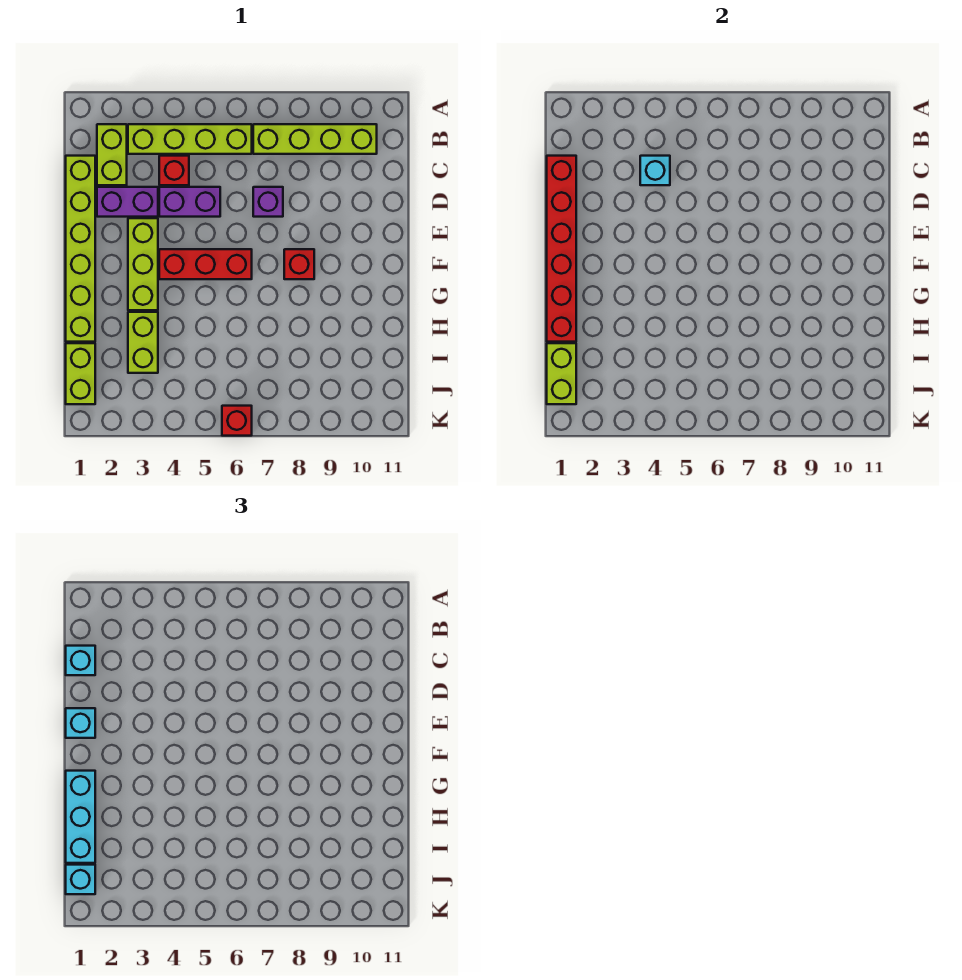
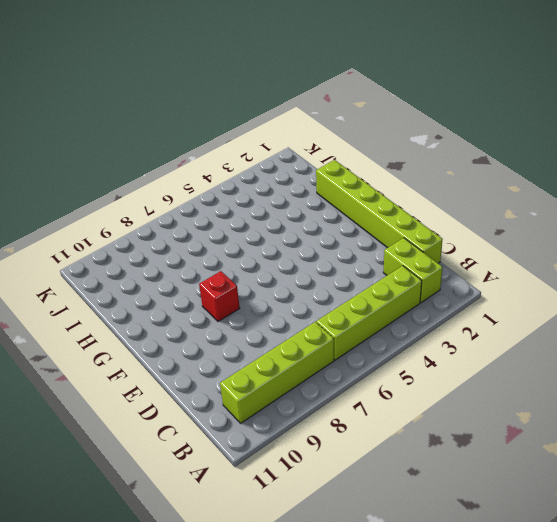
none -> red 1x1 brick [159,156,189,185]
none -> purple 1x2 brick [97,187,158,217]
none -> purple 1x2 brick [159,187,220,217]

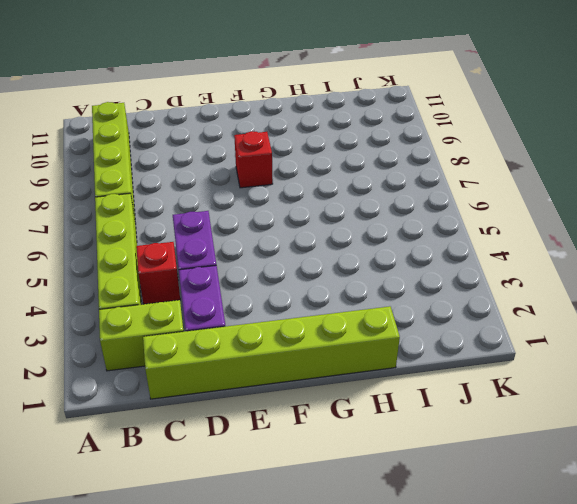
none -> purple 1x1 brick [253,187,283,217]
none -> lime 1x3 brick [128,218,158,310]
none -> red 1x3 brick [159,249,252,279]

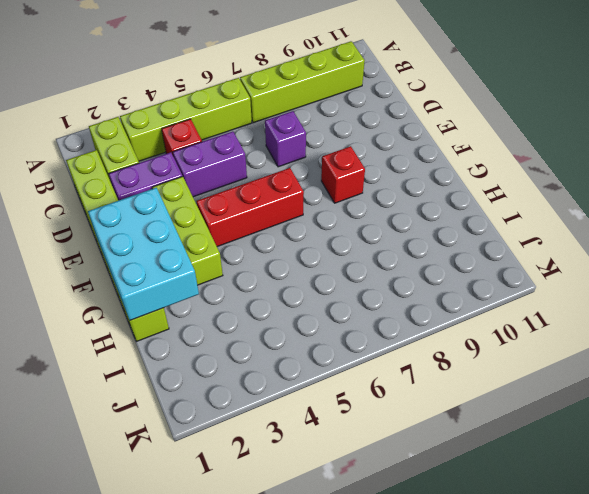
cyan 2x3 brick [88,188,199,320] -> red 1x6 brick [547,156,576,342]
none -> lime 1x2 brick [128,312,158,373]
none -> lime 1x2 brick [66,343,95,404]
none -> red 1x1 brick [222,406,252,436]

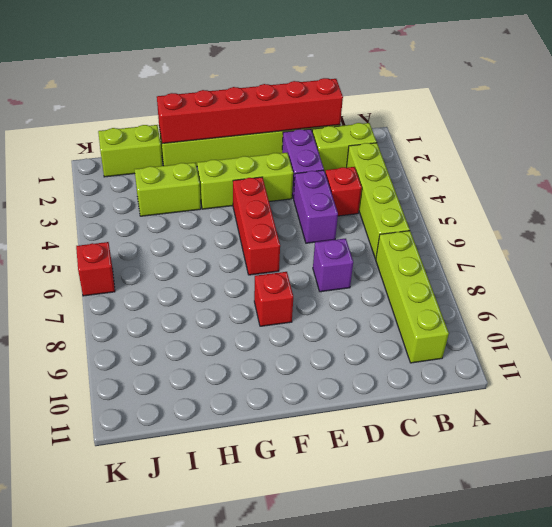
none -> cyan 1x1 brick [640,156,670,185]
none -> lime 1x2 brick [547,343,576,404]
none -> cyan 1x1 brick [66,646,95,675]

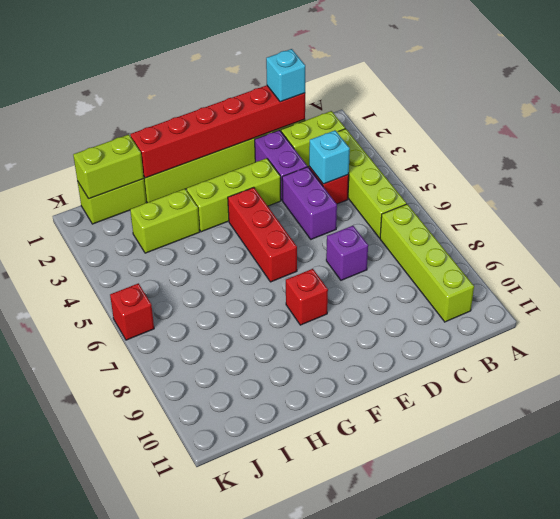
none -> cyan 1x1 brick [66,708,95,738]
none -> cyan 1x3 brick [66,771,95,863]
none -> cyan 1x1 brick [66,865,95,894]

